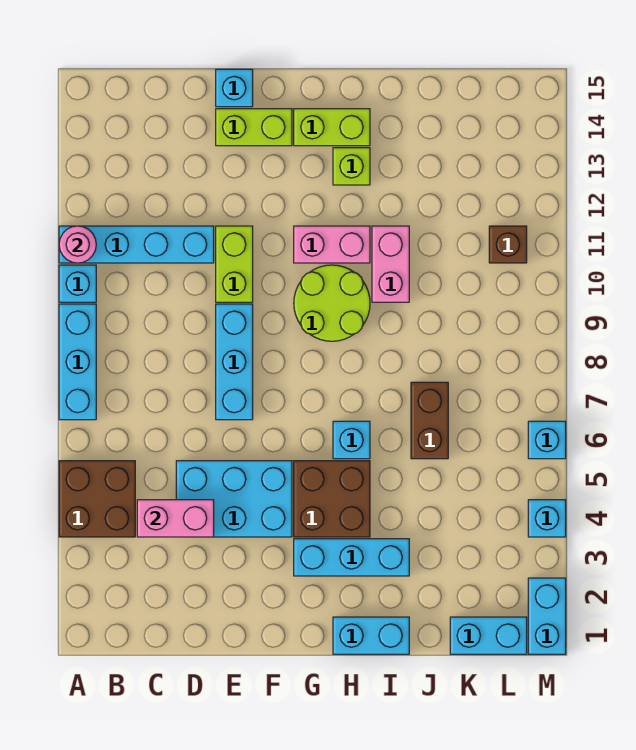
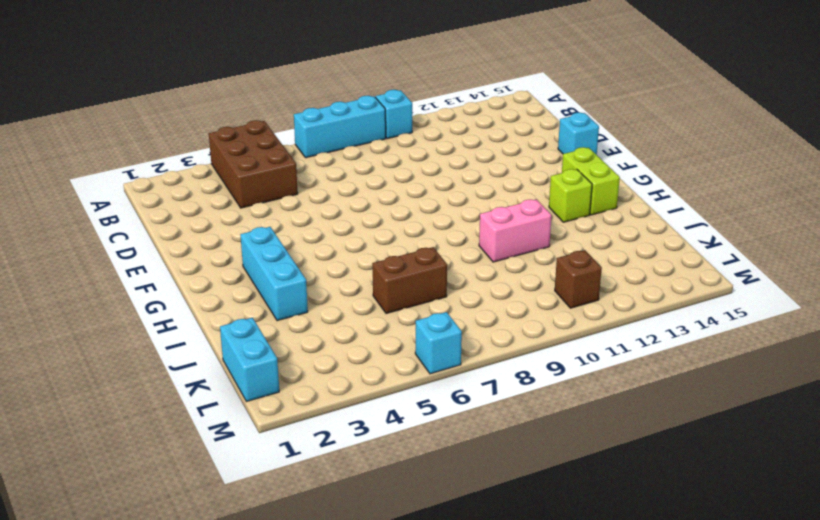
brown 2x3 brick [209,120,298,208] -> brown 2x2 brick [59,461,135,537]
none -> cyan 1x4 brick [59,226,214,263]
none -> cyan 2x3 brick [176,461,292,537]
none -> cyan 1x3 brick [216,304,253,420]

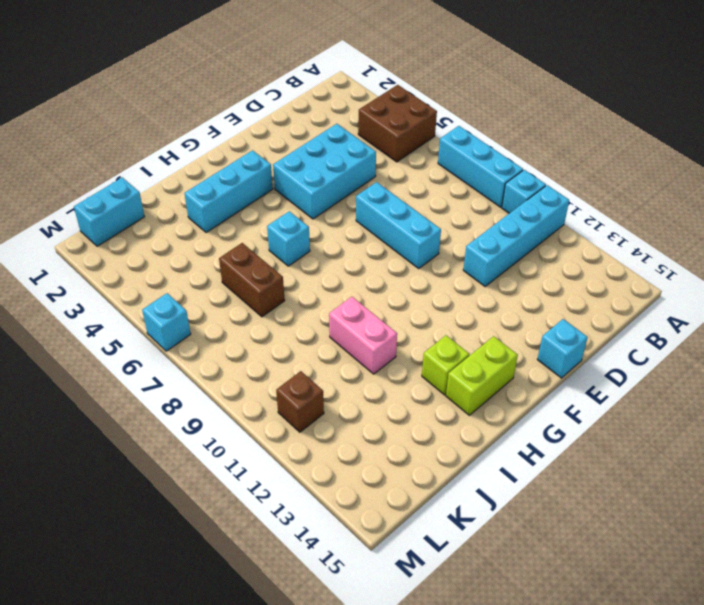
none -> lime 1x2 brick [216,226,253,302]
none -> lime 1x2 brick [216,109,292,146]
none -> brown 2x2 brick [294,461,370,537]

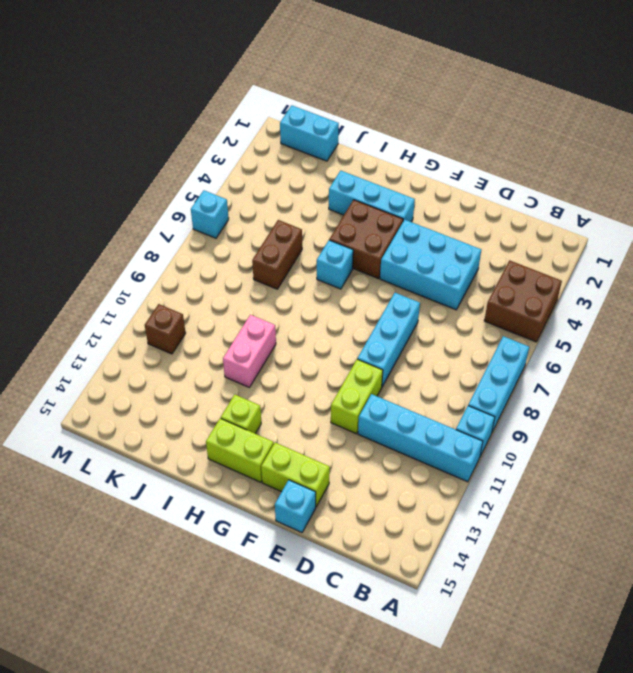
none -> lime 2x2 round brick [294,265,370,341]
none -> pink 1x2 brick [294,226,370,263]
none -> cyan 1x2 brick [333,617,409,654]

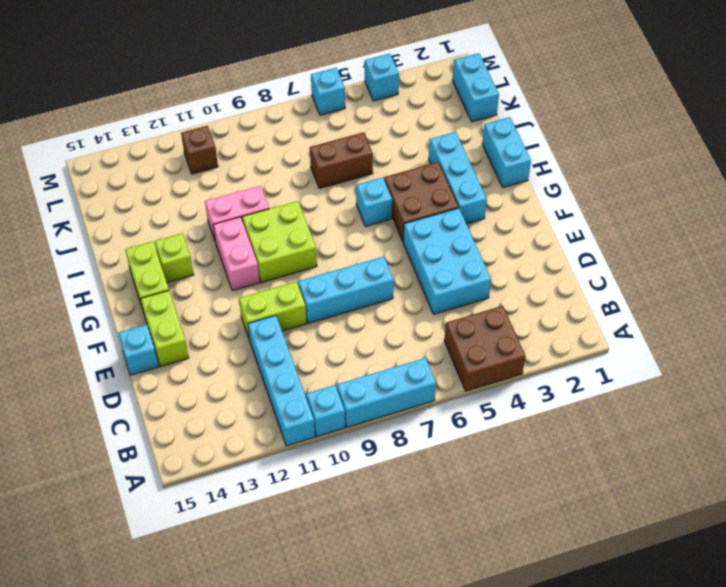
lime 2x2 brick [242,201,317,283] -> lime 2x2 round brick [294,265,370,341]
none -> cyan 1x2 brick [528,578,566,654]
none -> pink 1x1 round brick [59,226,96,263]
none -> pink 1x2 brick [137,500,214,537]

